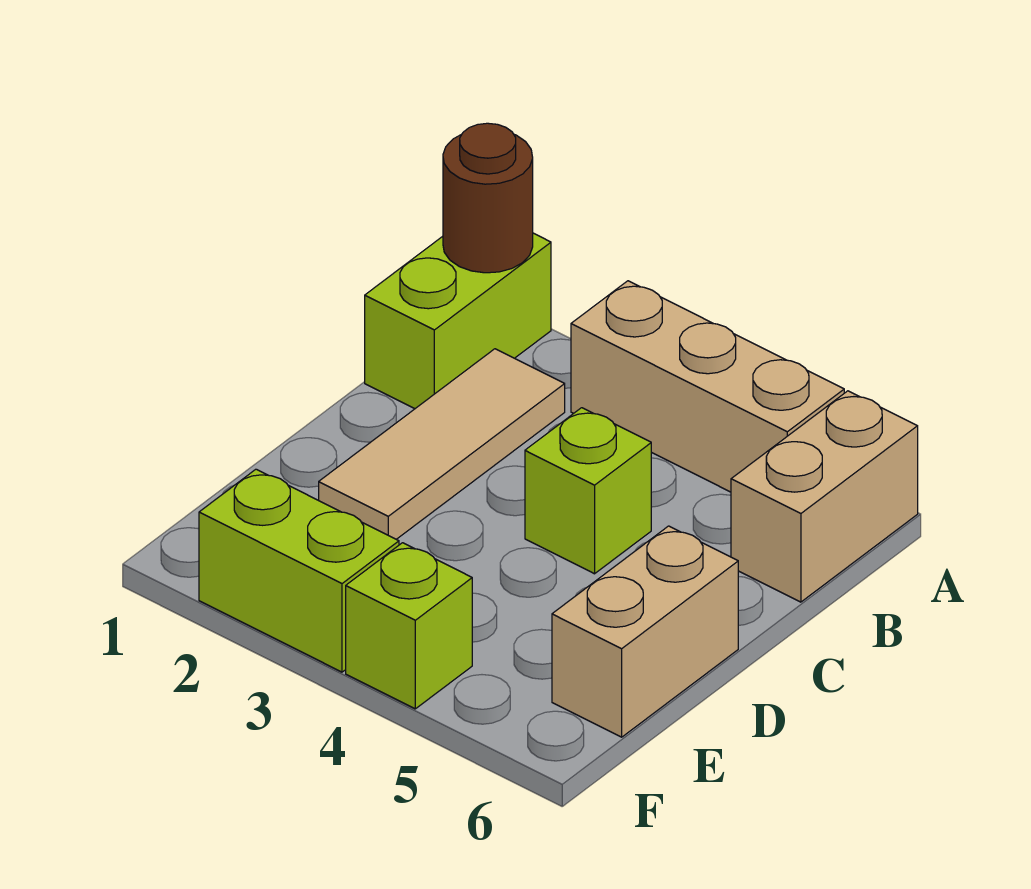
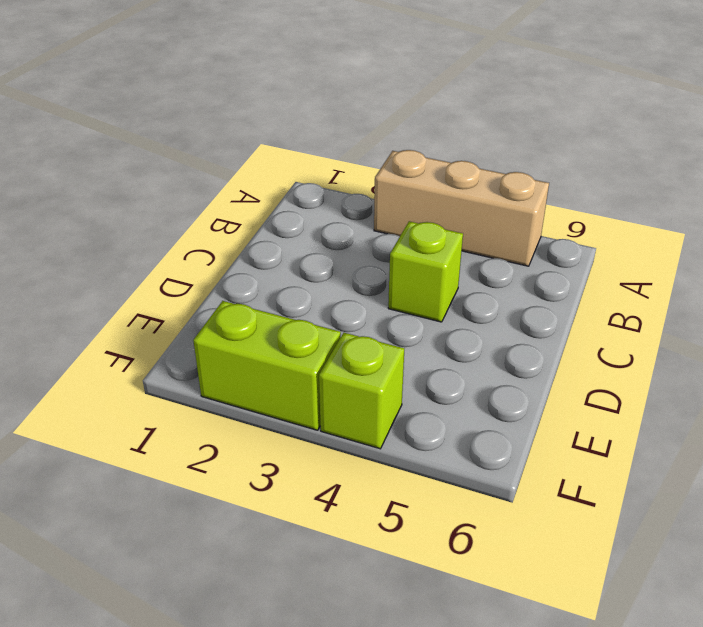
none -> lime 1x2 brick [365,233,551,409]
none -> tan 1x2 brick [731,391,918,602]

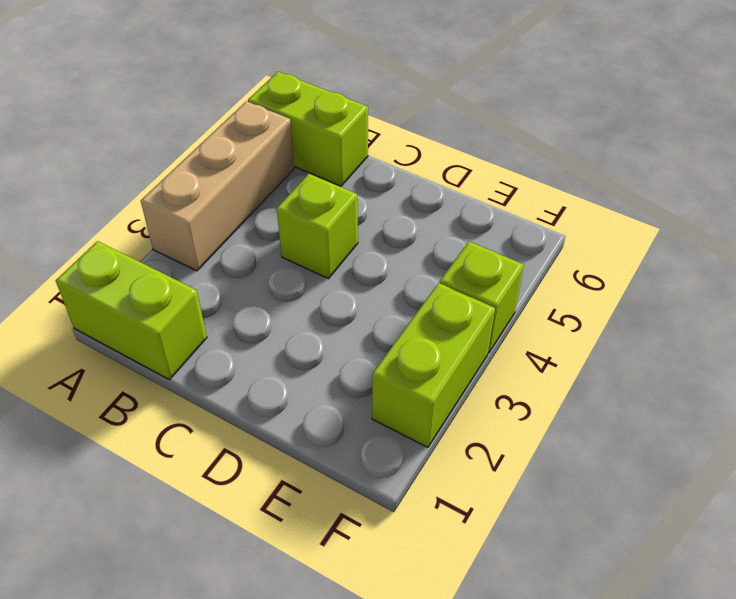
lime 1x2 brick [248,72,368,186] -> tan 1x2 brick [731,391,918,602]
none -> tan 1x3 tile [319,349,565,539]
none -> tan 1x2 brick [552,526,738,737]

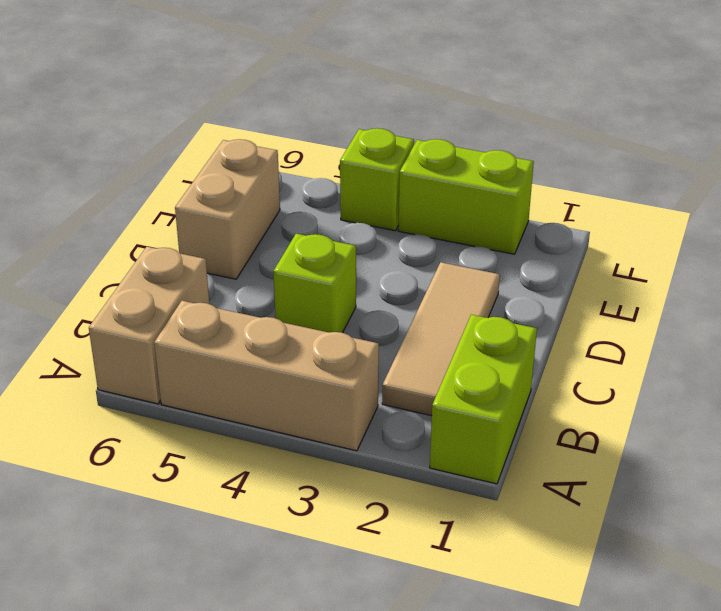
none -> brown 1x1 round brick [443,123,533,273]

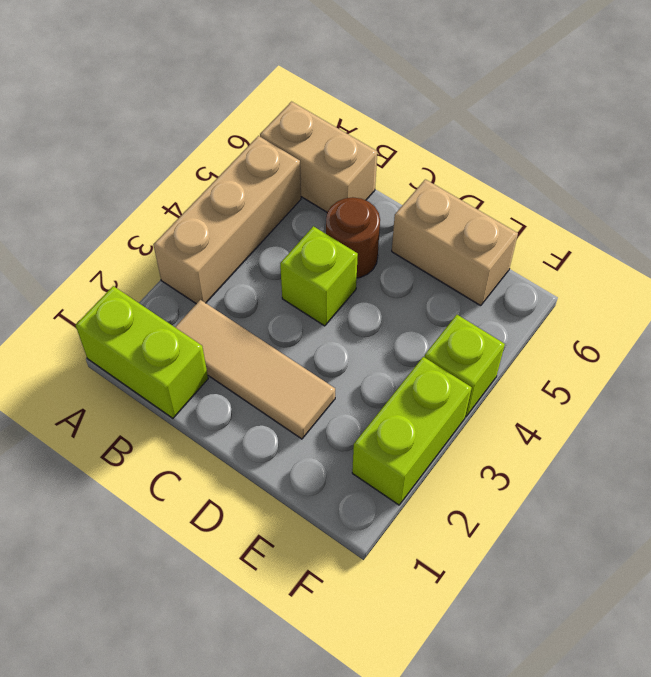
brown 1x1 round brick [326,197,380,278] -> brown 1x1 round brick moved to [443,123,533,273]

